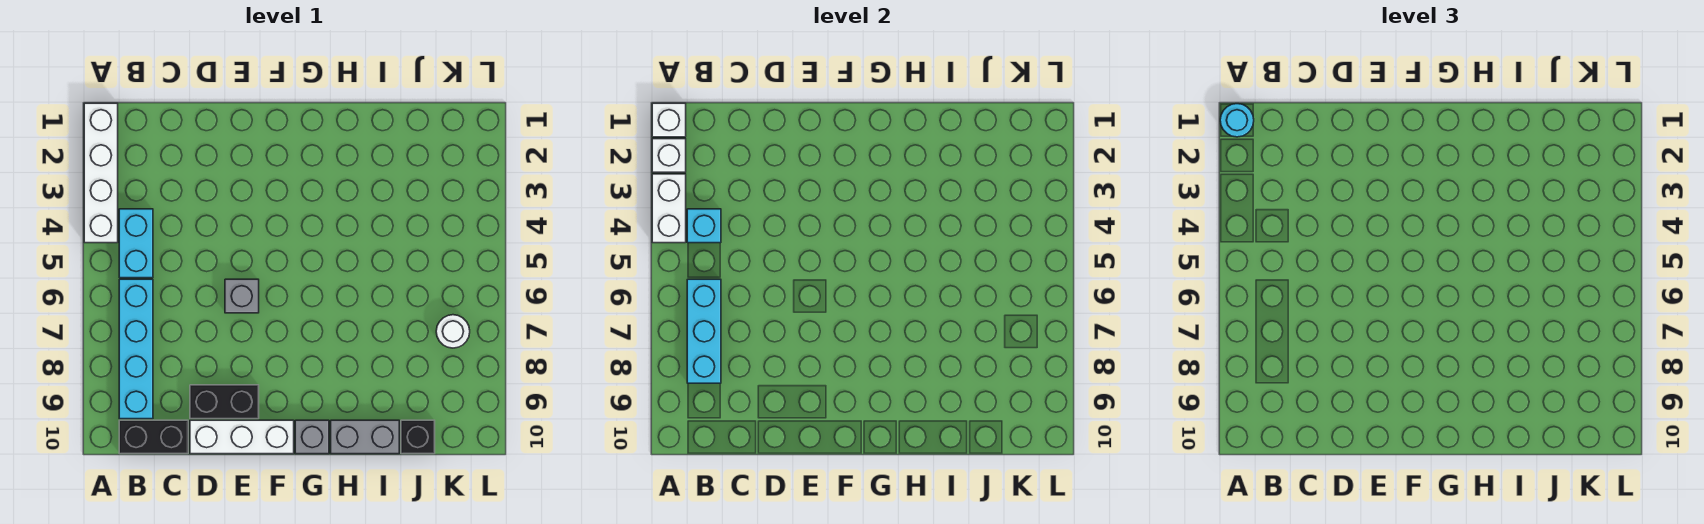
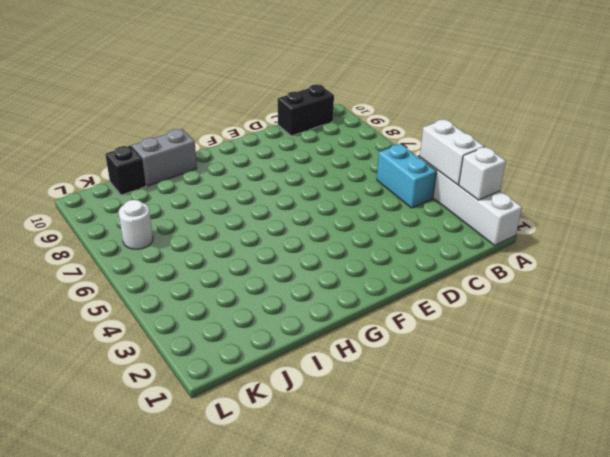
none -> cyan 1x4 brick [119,279,153,419]
none -> black 1x2 brick [190,385,259,419]
none -> white 1x3 brick [190,420,294,454]

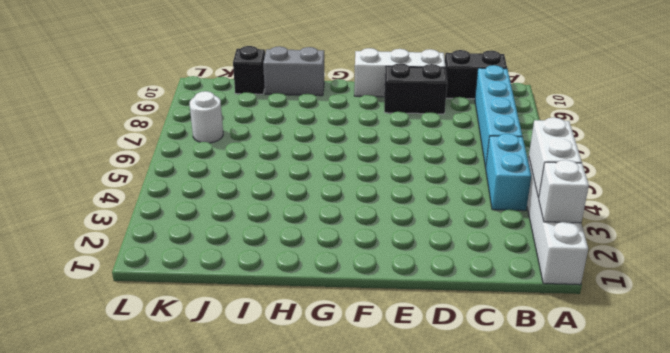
none -> grey 1x1 brick [225,279,259,313]
none -> grey 1x1 brick [295,420,329,454]
none -> white 1x1 brick [652,103,686,137]

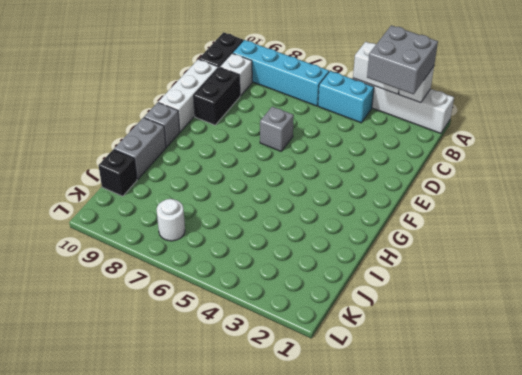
grey 2x2 brick [367,25,438,94] -> none
white 1x1 brick [220,53,252,96] -> white 1x1 brick moved to [652,103,686,137]
none -> cyan 1x1 brick [687,209,721,243]
none -> cyan 1x3 brick [687,279,721,383]
none -> cyan 1x1 round brick [1220,104,1254,137]

